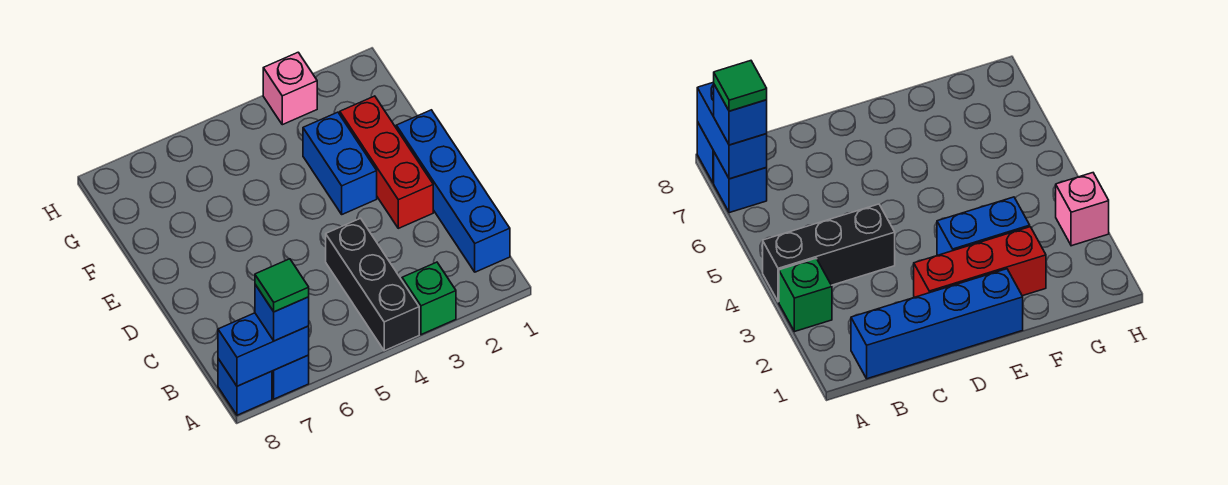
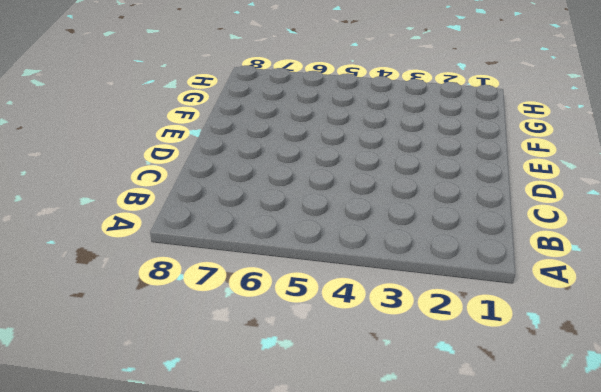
none -> green 1x1 brick [402,262,456,335]
none -> black 1x3 brick [326,218,419,351]

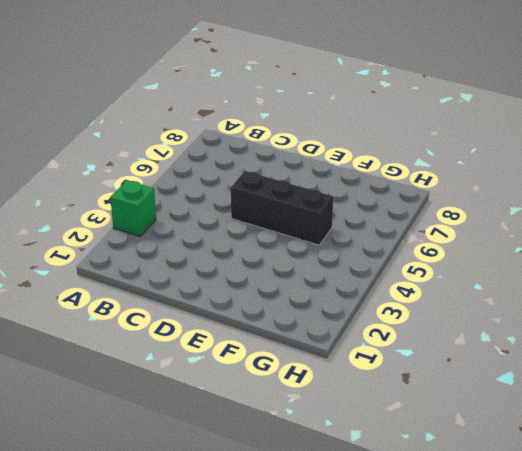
black 1x3 brick [231,171,333,245] -> black 1x3 brick moved to [326,218,419,351]
none -> blue 1x1 brick [272,355,309,399]
none -> blue 1x1 brick [218,359,272,415]

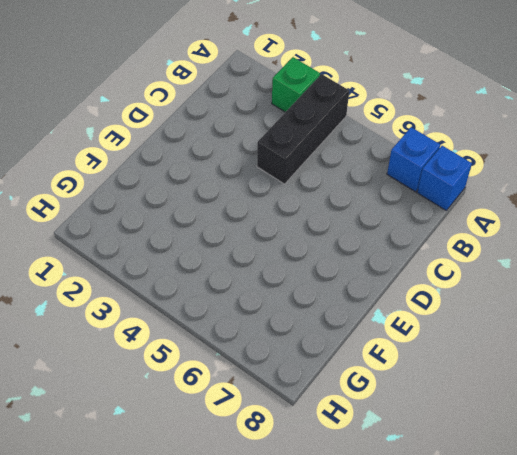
none -> blue 1x4 brick [396,110,510,272]
none -> red 1x3 brick [340,96,433,228]

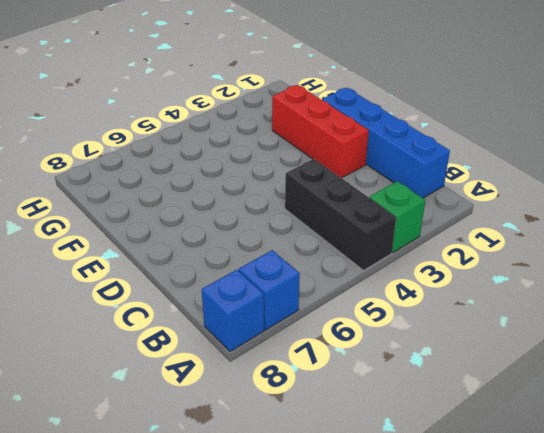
none -> blue 1x2 brick [303,112,377,214]
none -> pink 1x1 brick [263,52,317,125]

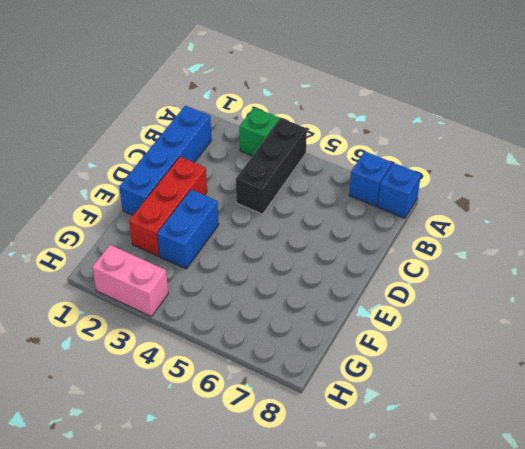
pink 1x2 brick [92,245,168,317] -> pink 1x1 brick [263,52,317,125]
none -> blue 1x2 brick [218,313,309,386]
none -> blue 1x1 brick [255,285,309,341]

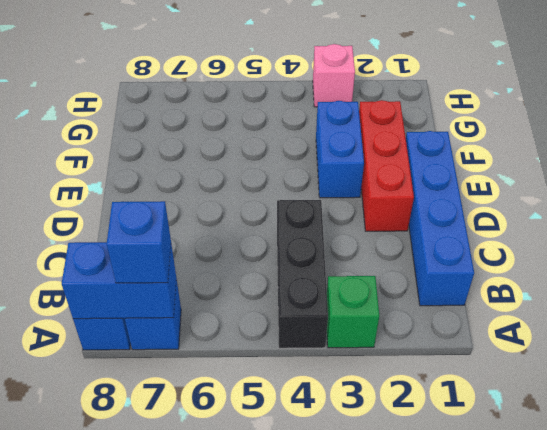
none -> green 1x1 tile [255,259,309,312]

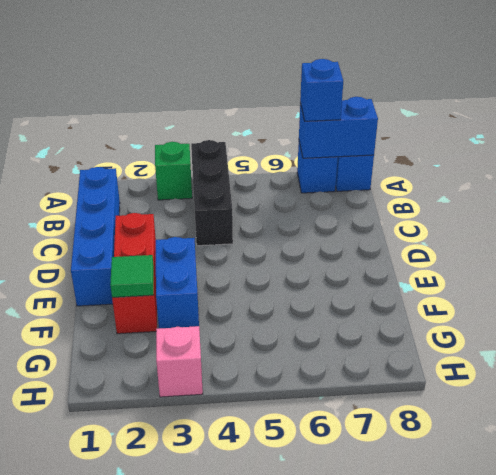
green 1x1 tile [110,255,154,298] -> green 1x1 tile moved to [255,259,309,312]

